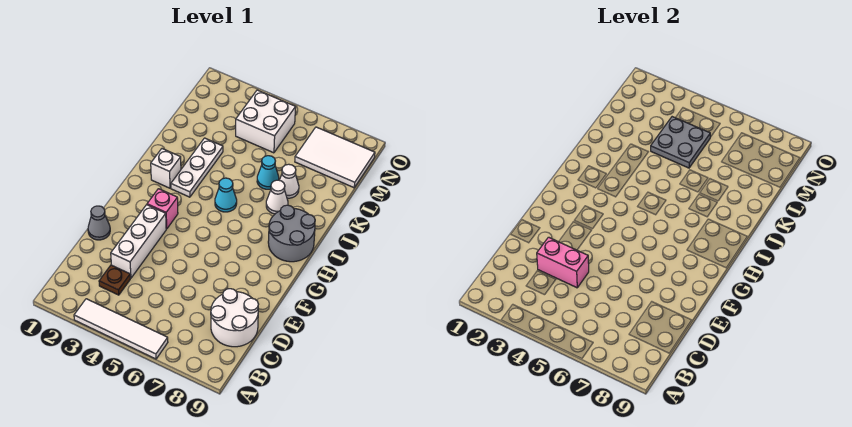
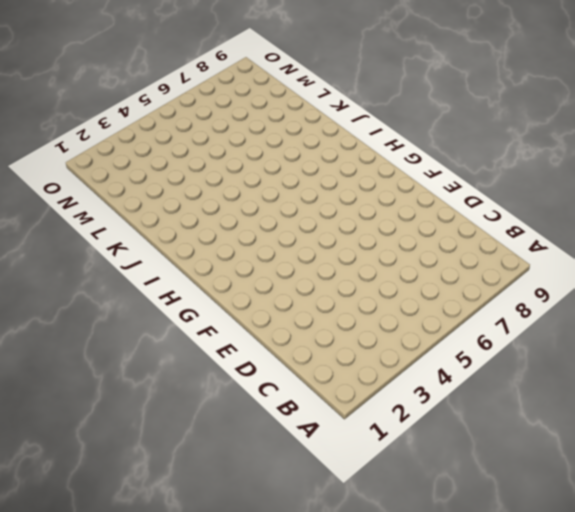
none -> white 1x4 tile [74,299,168,359]
none -> brown 1x1 plate [99,265,130,295]
none -> white 2x2 round brick [211,289,258,347]

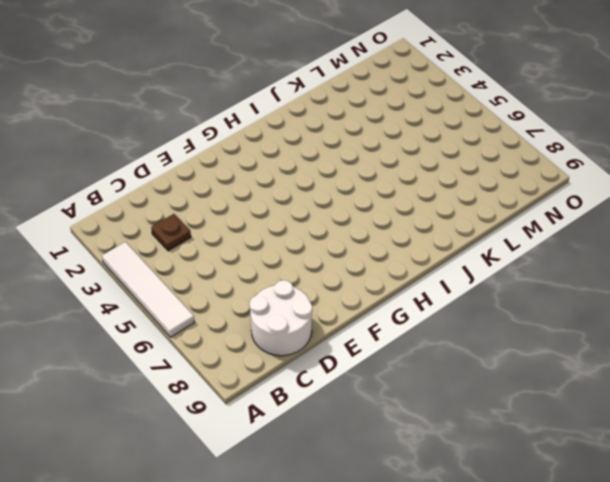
none -> white 1x3 brick [111,205,166,278]
none -> grey 1x1 cone [88,206,110,240]
none -> pink 1x1 brick [147,189,178,229]

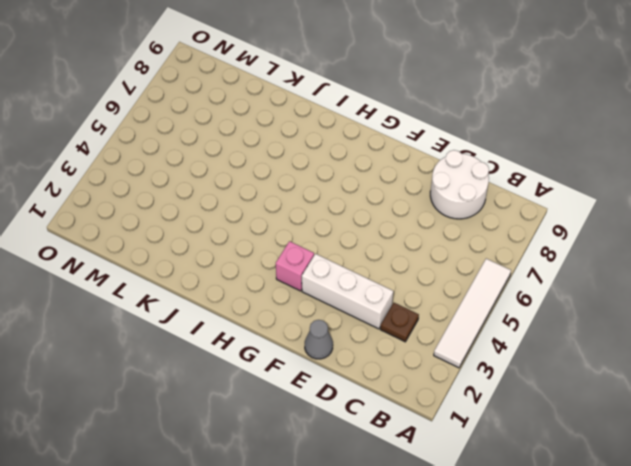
none -> grey 2x2 round brick [268,205,315,262]
none -> white 1x1 brick [151,149,181,188]
none -> white 1x3 plate [171,138,223,197]

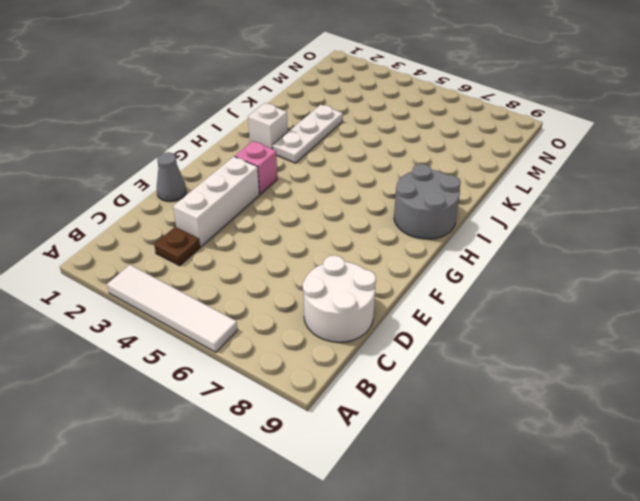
none -> cyan 1x1 cone [215,178,237,212]
none -> white 1x1 cone [266,180,288,214]
none -> cyan 1x1 cone [257,156,279,189]

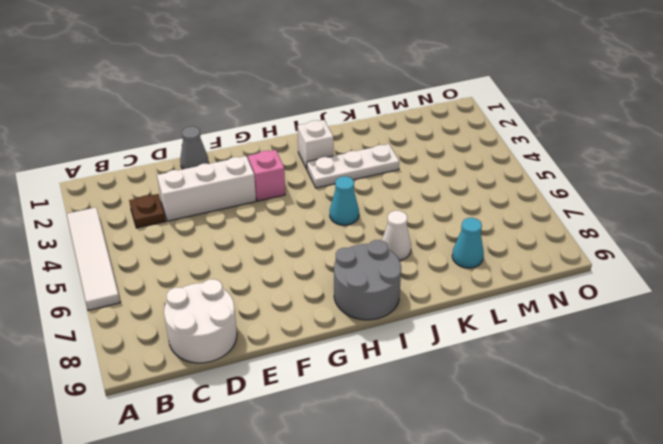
cyan 1x1 cone [452,218,484,268] -> cyan 1x1 cone moved to [257,156,279,189]
none -> white 1x1 cone [279,164,299,198]
none -> white 2x2 brick [236,90,296,153]
none -> white 2x3 tile [295,127,375,188]

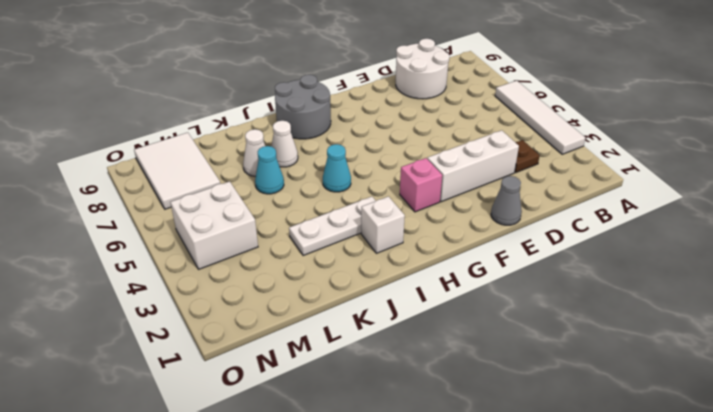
none -> pink 1x2 brick [537,237,589,288]
none -> grey 2x2 plate [651,117,710,168]

